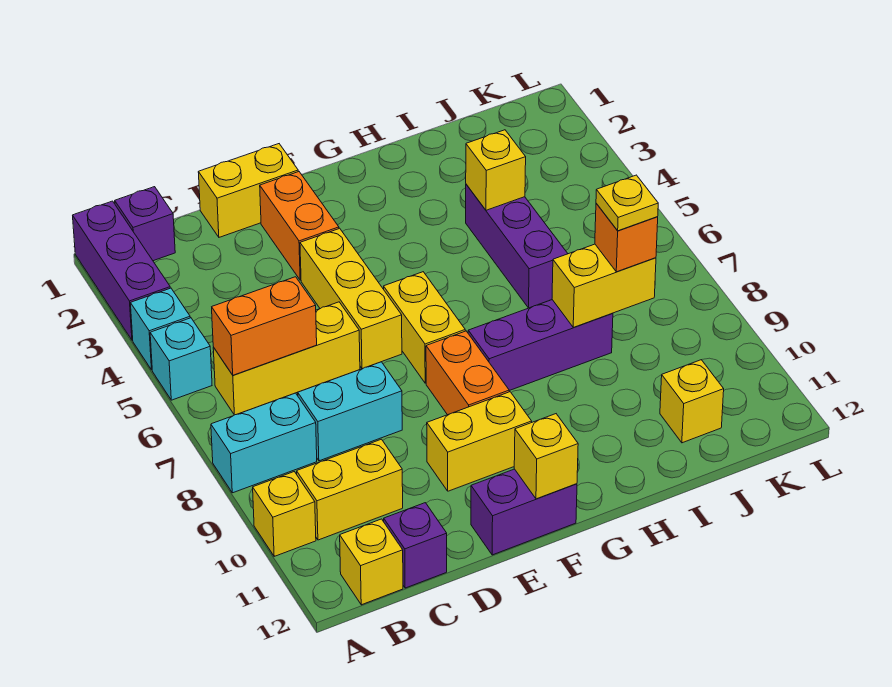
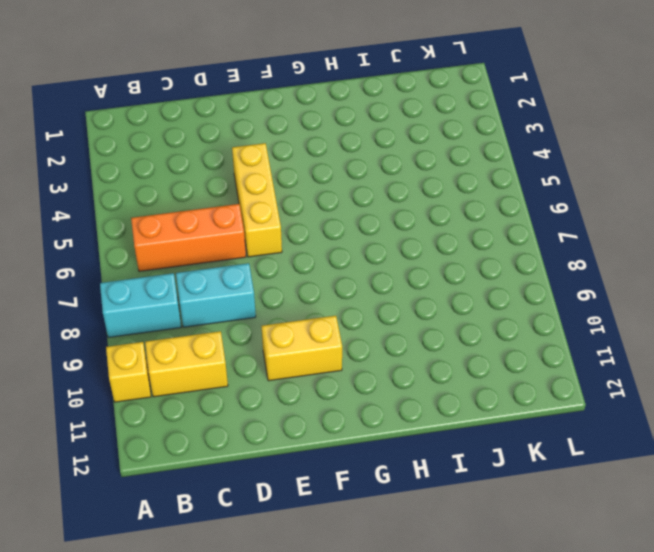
orange 1x3 brick [131,204,246,271] -> yellow 1x3 brick [213,302,360,415]
none -> purple 1x3 brick [73,201,170,340]
none -> cyan 1x1 brick [130,288,190,370]
none -> cyan 1x1 brick [150,318,212,400]

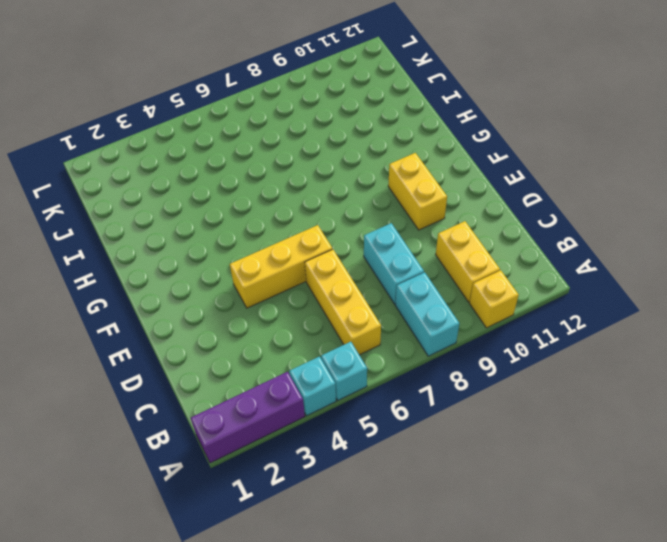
none -> purple 1x1 brick [115,187,175,261]
none -> yellow 1x1 brick [340,519,403,605]
none -> purple 1x1 brick [384,503,447,588]

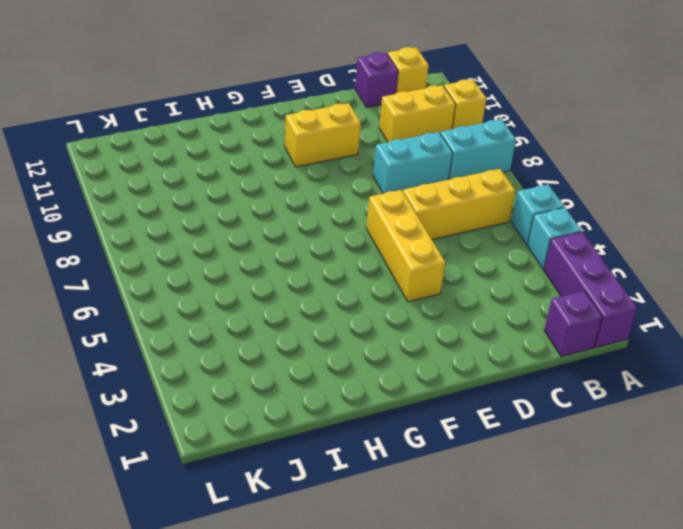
none -> yellow 1x2 brick [198,144,298,237]
none -> orange 1x2 brick [260,172,339,280]
none -> purple 1x2 brick [471,469,577,555]

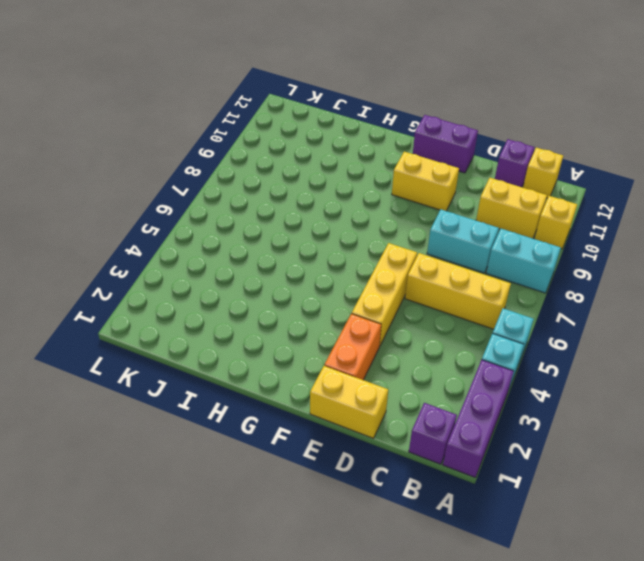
none -> yellow 1x2 brick [384,272,465,383]
none -> orange 1x2 brick [426,331,509,415]
none -> purple 1x3 brick [468,300,613,391]

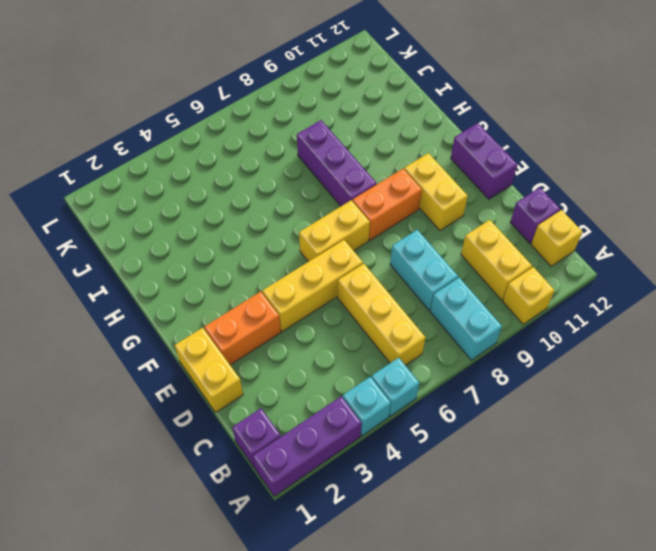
none -> purple 1x3 brick [466,184,568,308]
none -> yellow 1x1 brick [660,360,724,443]
none -> orange 1x2 brick [212,277,317,375]

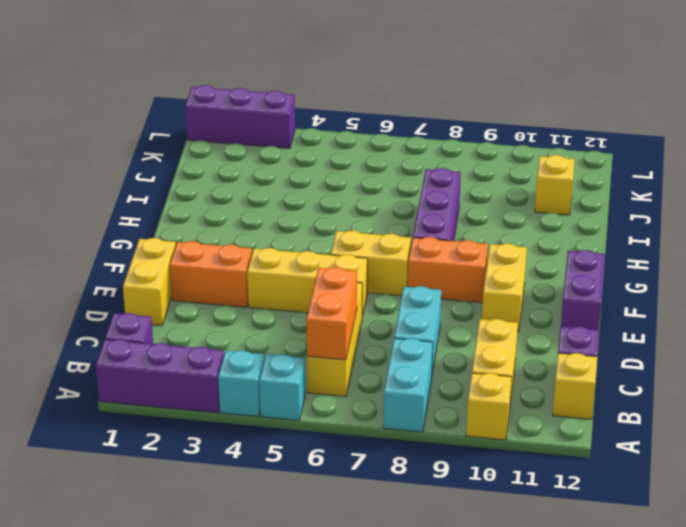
purple 1x3 brick [185,85,295,148] -> purple 1x3 brick moved to [466,184,568,308]
none -> yellow 1x1 brick [514,414,578,499]
none -> yellow 1x1 brick [466,130,526,210]
none -> yellow 1x2 brick [552,244,656,327]

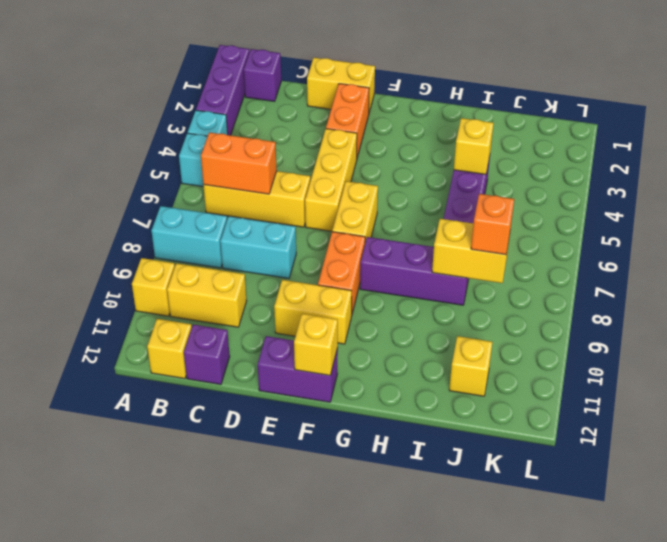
none -> yellow 1x1 plate [596,175,658,231]

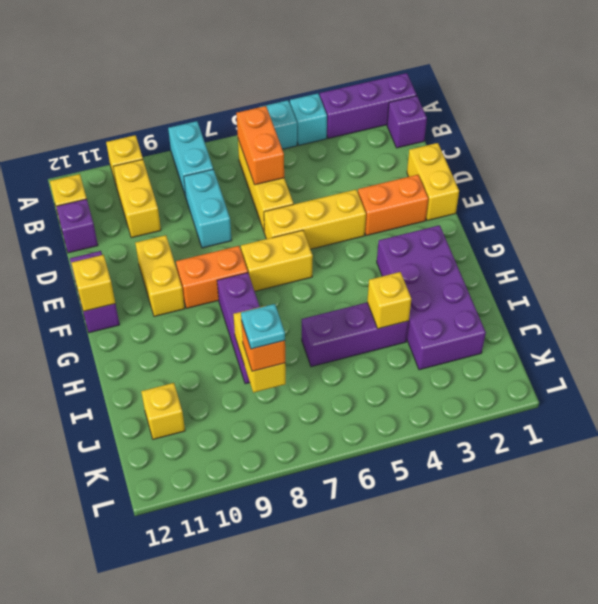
purple 2x4 brick [377,225,486,370] -> none
cyan 1x1 plate [241,304,285,349] -> yellow 1x1 plate [596,175,658,231]

